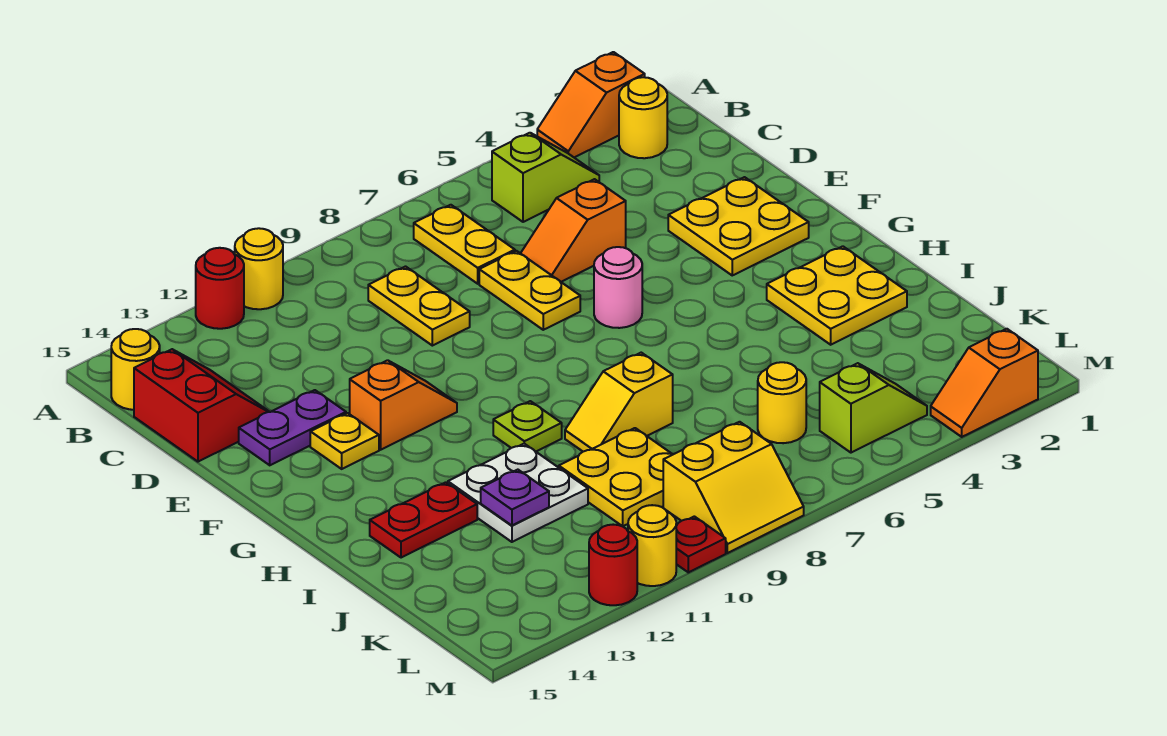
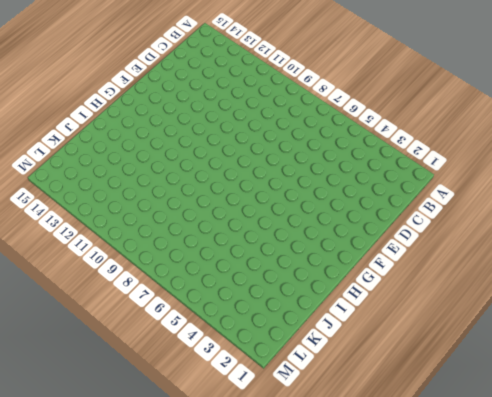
none -> orange 1x2 slope [537,52,645,157]
none -> yellow 1x1 round brick [235,228,283,309]
none -> red 1x1 round brick [196,248,244,329]
none -> yellow 1x1 round brick [619,77,667,158]

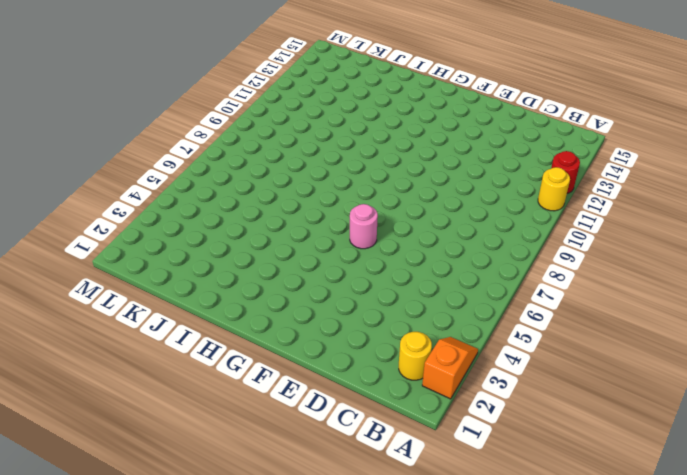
none -> lime 1x2 slope [492,133,599,222]
none -> yellow 1x2 plate [414,205,515,284]
none -> yellow 1x1 round brick [111,329,160,410]
none -> yellow 1x2 plate [368,267,470,346]

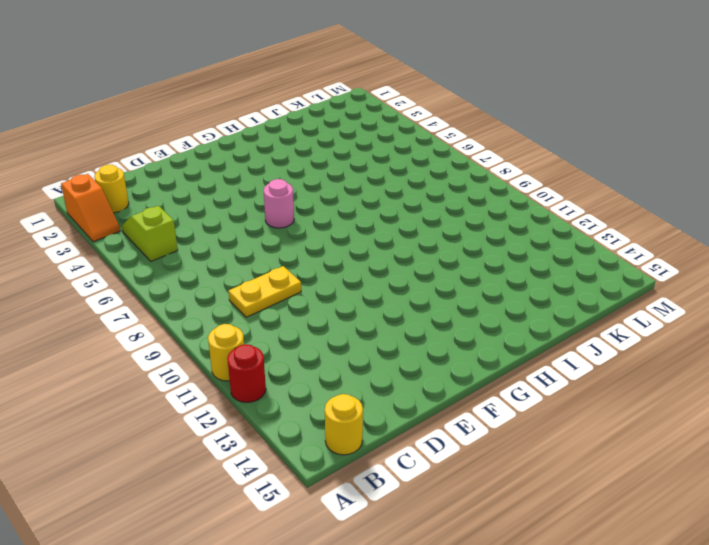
none -> yellow 1x2 plate [414,205,515,284]
none -> red 2x2 slope [134,349,269,462]
none -> orange 1x2 slope [521,179,626,282]
none -> yellow 1x2 plate [479,251,580,330]

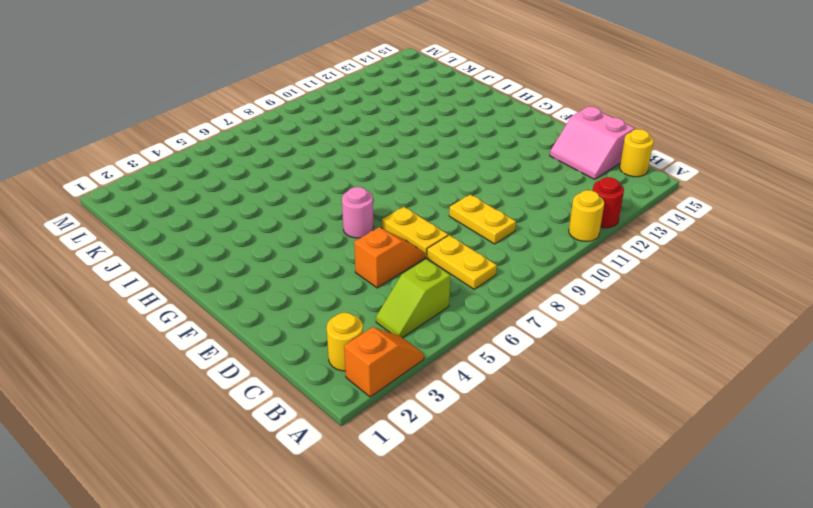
pink 2x2 slope [550,107,635,179] -> red 2x2 slope [134,349,269,462]
none -> yellow 2x2 plate [668,177,809,275]
none -> purple 1x2 plate [239,390,346,465]
none -> orange 1x2 slope [350,360,457,450]
none -> yellow 1x1 plate [310,413,379,469]

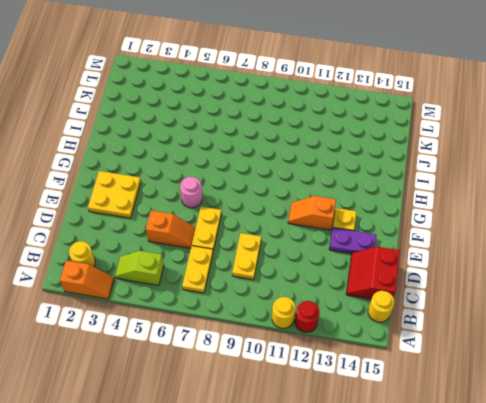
none -> yellow 2x2 plate [767,246,907,345]
none -> lime 1x1 plate [493,401,562,451]
none -> yellow 1x2 slope [565,353,673,452]
none -> white 2x2 plate [448,444,588,542]

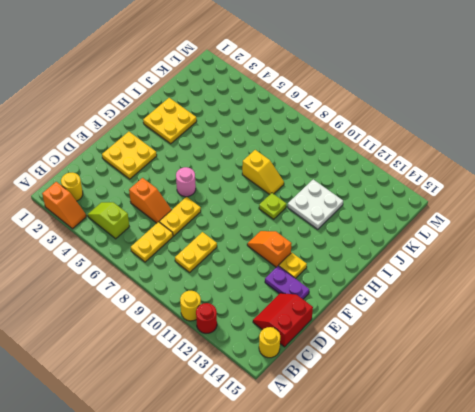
none -> red 1x2 plate [370,482,477,558]
none -> yellow 2x2 plate [559,428,673,526]
none -> yellow 1x1 round brick [758,362,806,443]
none -> lime 1x2 slope [820,363,927,453]

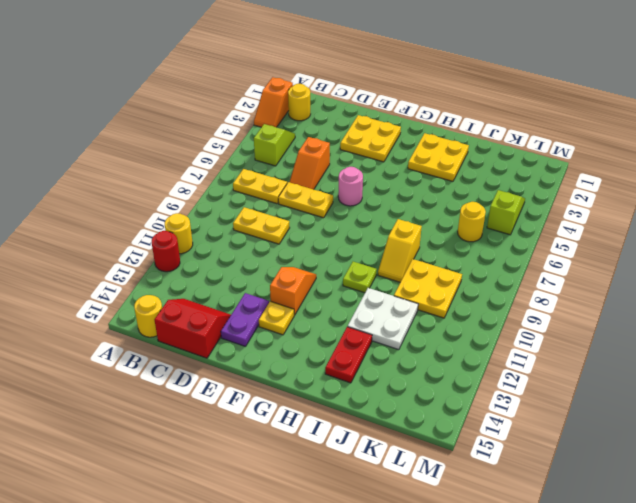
none -> yellow 2x2 slope [663,422,804,553]
none -> orange 1x2 slope [931,329,1038,437]
none -> red 1x1 plate [676,516,726,572]
none -> yellow 1x1 round brick [628,505,676,586]

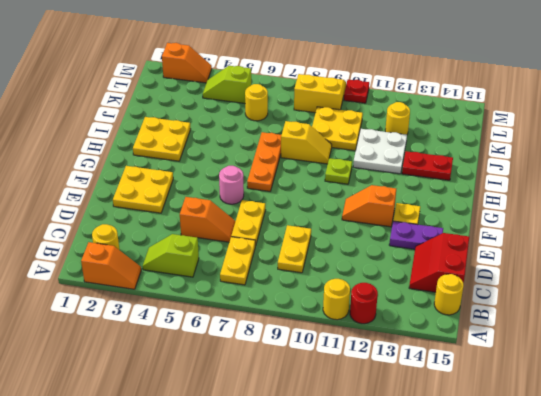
orange 1x3 plate [247,132,281,191] -> none
yellow 1x1 round brick [385,102,410,135] -> yellow 1x1 round brick moved to [628,505,676,586]
none -> red 1x1 round brick [589,525,637,605]
none -> purple 1x1 plate [481,470,549,525]

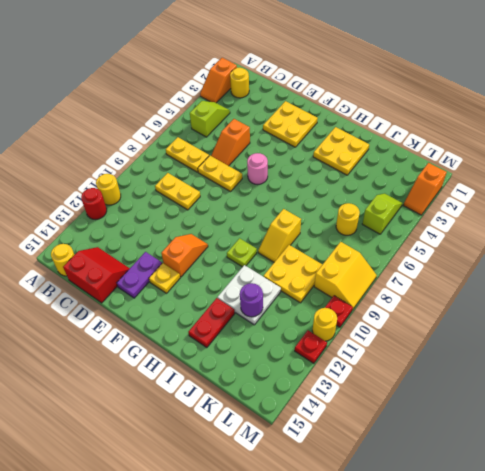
purple 1x1 round brick [240,283,263,317] -> purple 1x1 plate [481,470,549,525]
red 1x1 plate [295,330,327,363] -> red 1x1 round brick [589,525,637,605]

